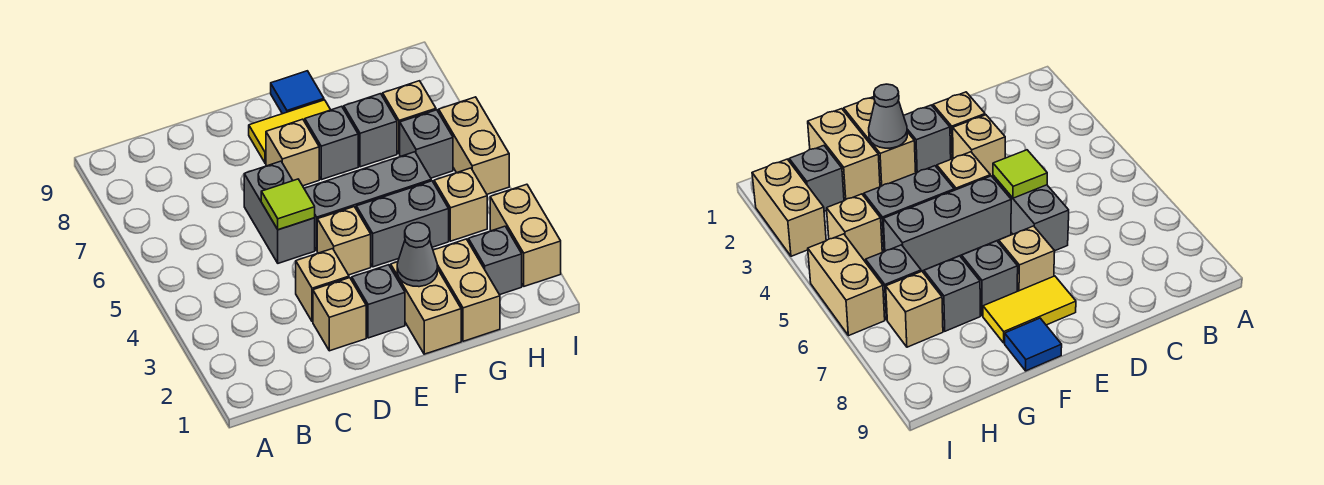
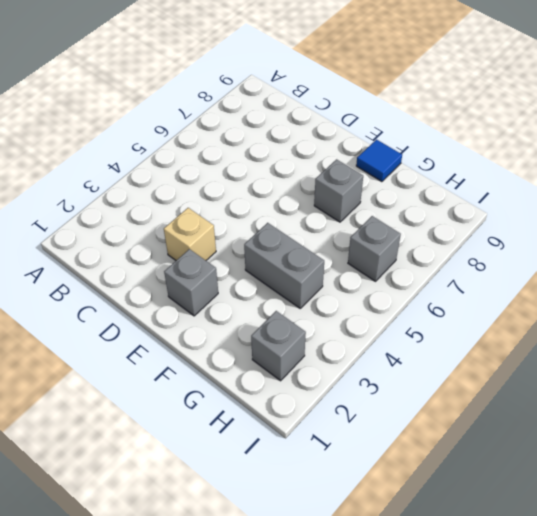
none -> tan 1x1 brick [313,278,366,351]
none -> grey 1x2 brick [244,161,315,263]
none -> tan 1x1 brick [317,207,371,275]

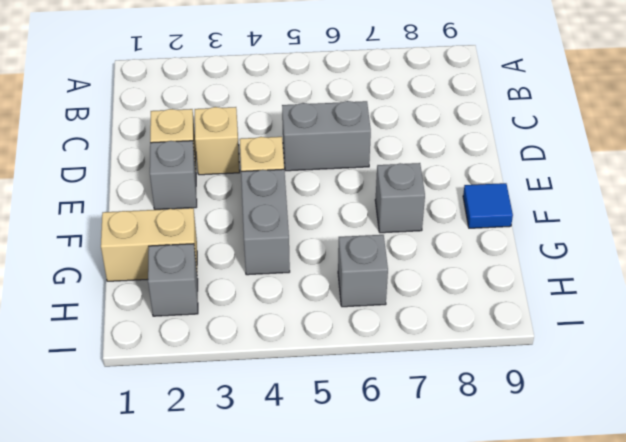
none -> grey 1x3 brick [304,152,431,250]
none -> tan 1x1 brick [266,119,319,186]
none -> yellow 1x2 tile [249,100,330,163]

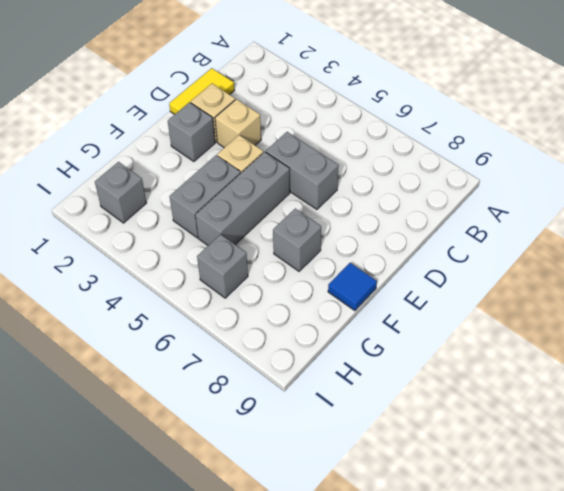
yellow 1x2 tile [169,68,234,114] -> yellow 1x2 tile moved to [249,100,330,163]
none -> tan 1x1 brick [266,119,319,186]
none -> tan 1x2 brick [391,262,461,354]
none -> tan 1x2 brick [433,239,500,341]

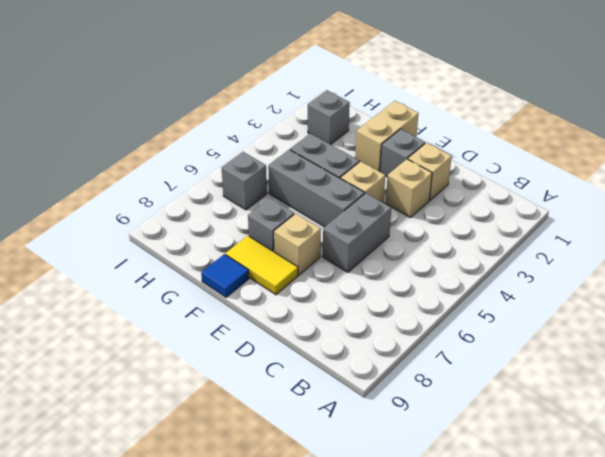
none -> tan 1x2 brick [433,239,500,341]
none -> grey 1x1 brick [344,94,397,167]
none -> tan 1x1 brick [434,168,487,241]

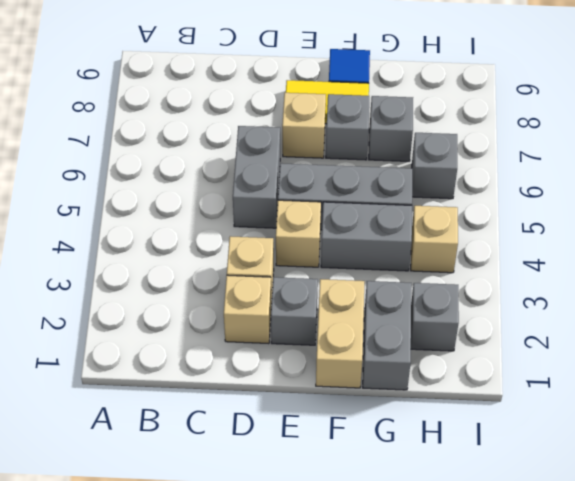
grey 1x2 brick [363,281,411,390] -> tan 1x2 brick [433,239,500,341]
none -> tan 1x1 brick [383,81,436,154]
none -> tan 1x2 brick [490,184,561,286]
none -> tan 1x2 brick [439,97,509,194]

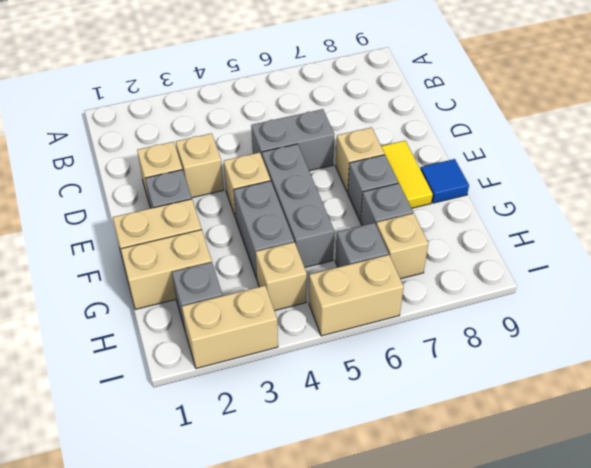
none -> lime 1x1 tile [261,179,315,230]
none -> grey 1x1 cone [397,223,437,287]

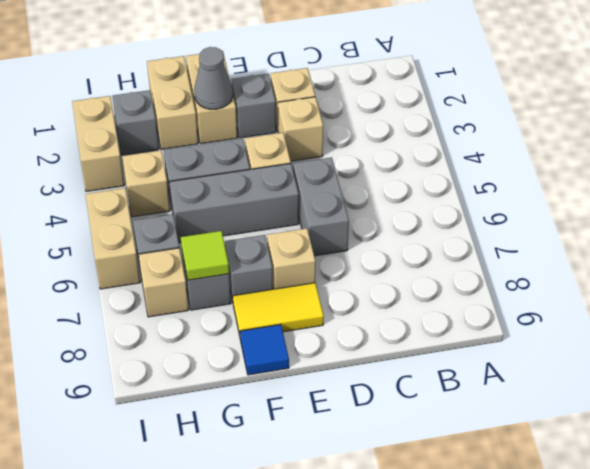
lime 1x1 tile [181,231,229,280] -> lime 1x1 tile moved to [261,179,315,230]

